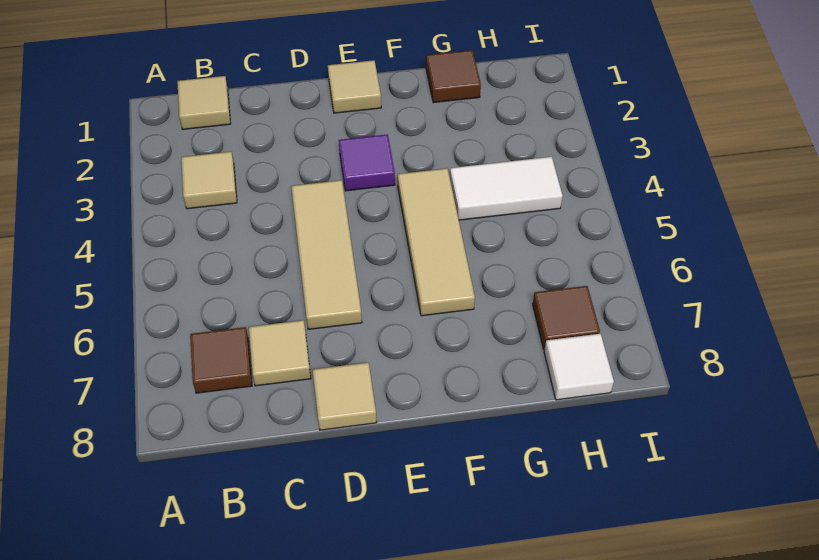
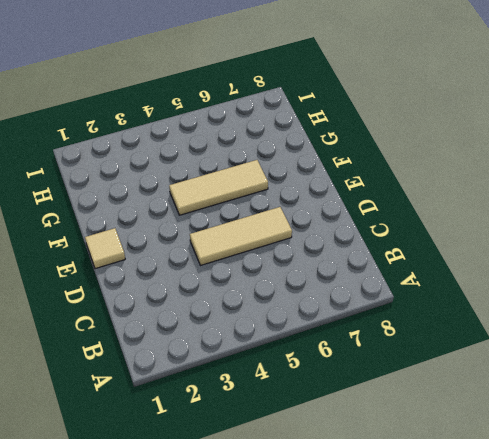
none -> tan 1x1 tile [177,76,231,129]
none -> tan 1x1 tile [181,152,237,209]
none -> brown 1x1 tile [190,327,252,393]

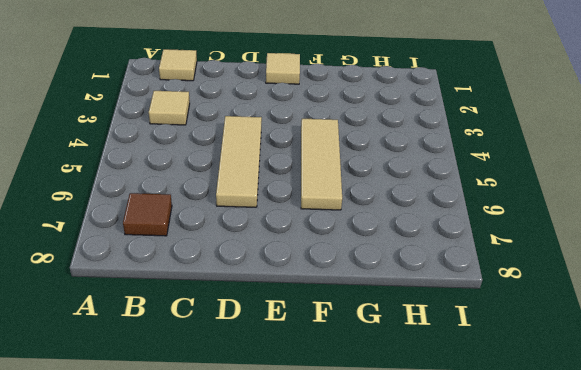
none -> tan 1x1 tile [249,320,311,386]
none -> tan 1x1 tile [313,363,377,430]
none -> purple 1x1 tile [339,134,395,191]

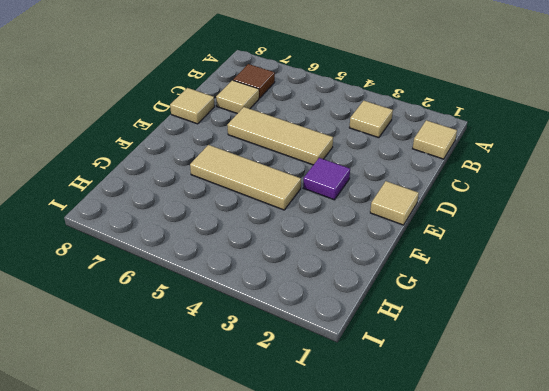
none -> brown 1x1 tile [426,50,481,103]
none -> white 1x2 tile [450,157,563,220]
none -> brown 1x1 tile [533,286,600,350]

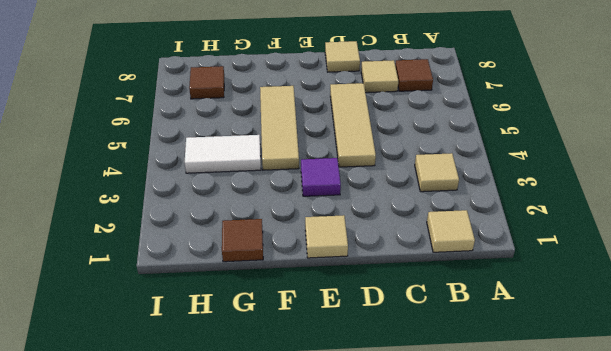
none -> white 1x1 tile [544,334,614,400]

